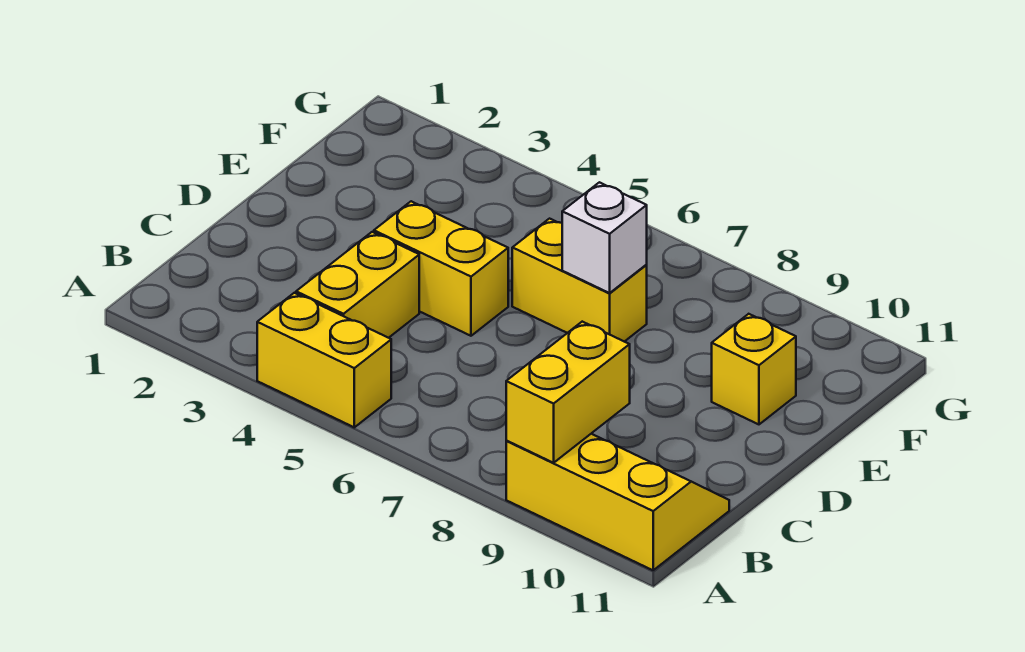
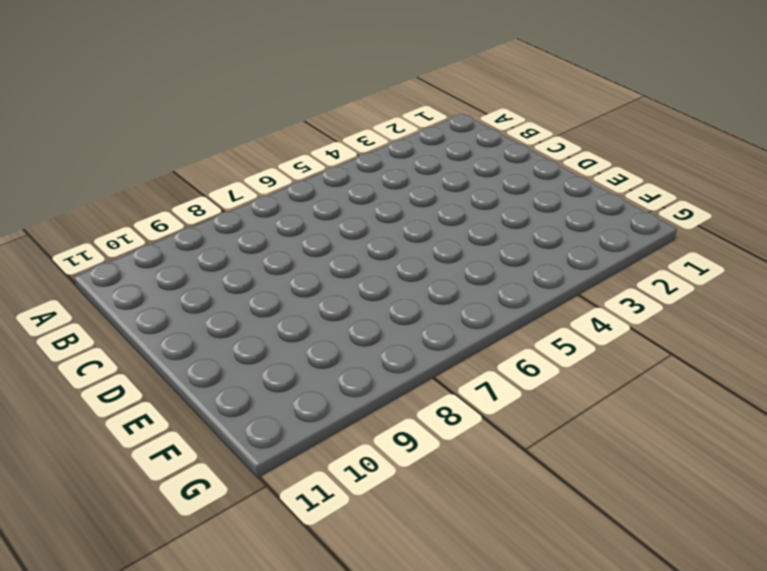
none -> yellow 1x2 brick [257,293,391,427]
none -> yellow 2x3 slope [506,434,729,570]

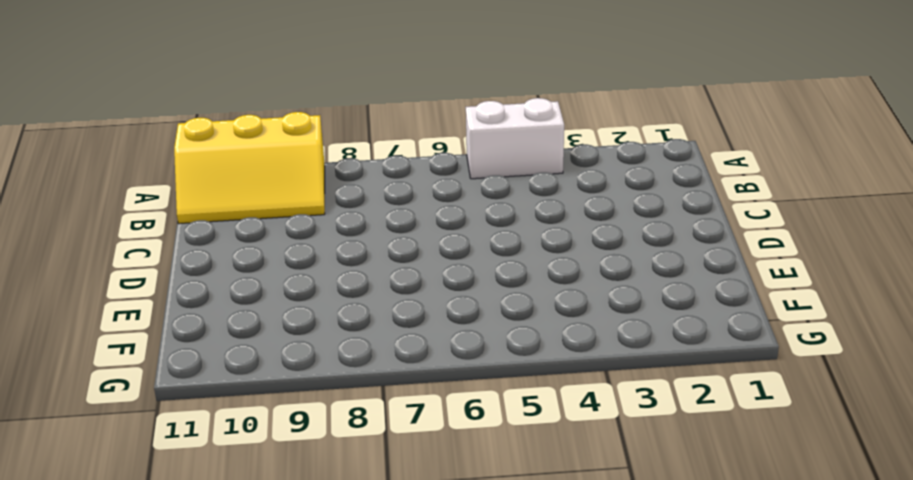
white 1x2 brick [466,98,564,179] -> yellow 1x2 brick [257,293,391,427]
none -> yellow 1x2 brick [296,232,419,338]
none -> yellow 1x2 brick [374,201,508,336]

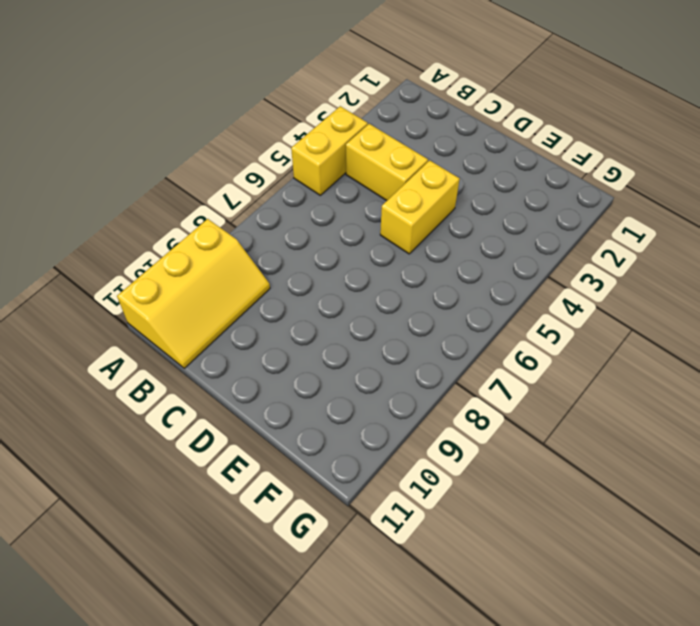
none -> yellow 1x2 brick [512,219,647,342]
none -> yellow 1x1 brick [712,314,796,424]

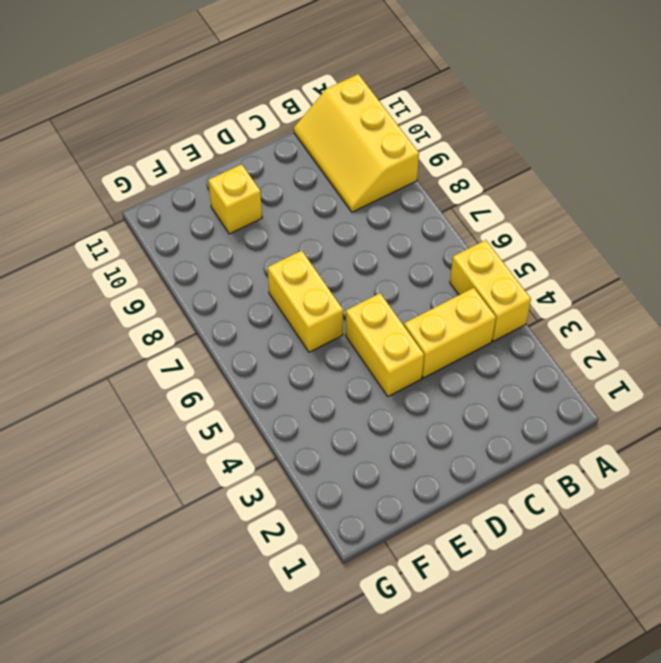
none -> yellow 1x2 brick [506,322,630,463]
none -> white 1x1 brick [562,182,647,293]

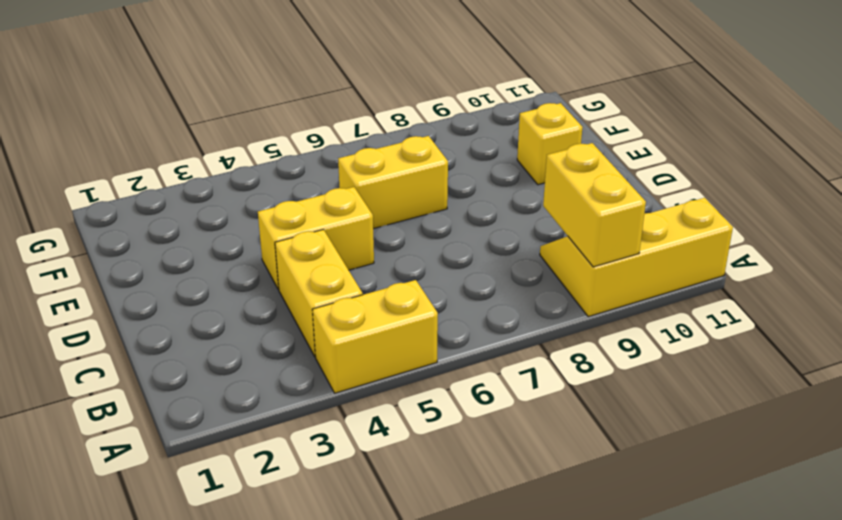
none -> white 1x1 brick [562,182,647,293]

